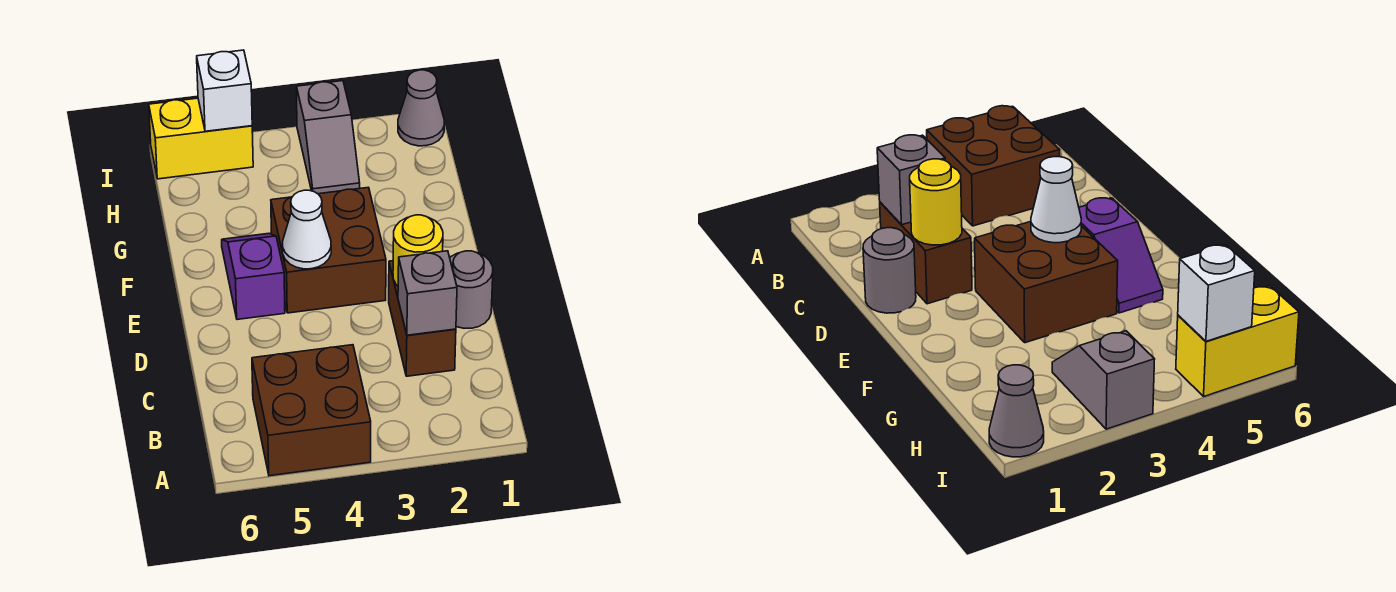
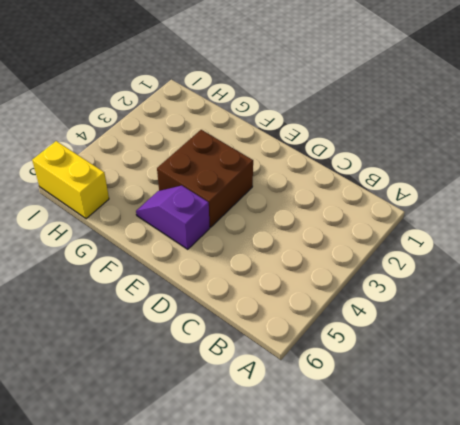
yellow 1x2 brick [32,141,109,219] -> yellow 1x2 brick turned to [149,98,253,179]
none -> brown 2x2 brick [252,345,371,476]
none -> brown 1x2 brick [389,261,456,376]
none -> grey 1x1 round brick [450,251,493,328]

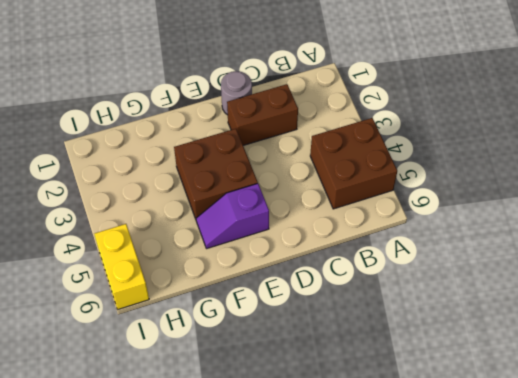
none -> grey 1x2 slope [297,81,360,194]
none -> grey 1x1 cone [398,70,444,146]
none -> grey 1x1 brick [398,251,457,335]

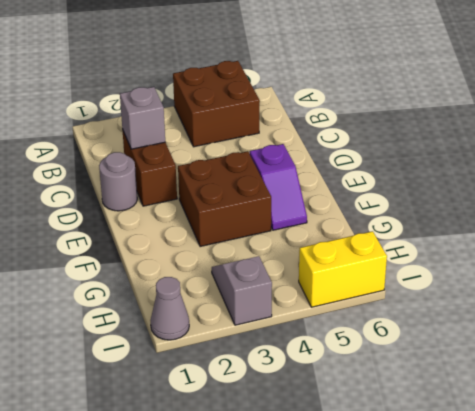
none -> yellow 1x1 round brick [393,215,443,286]
none -> white 1x1 cone [283,190,331,269]
none -> white 1x1 brick [197,50,252,131]

